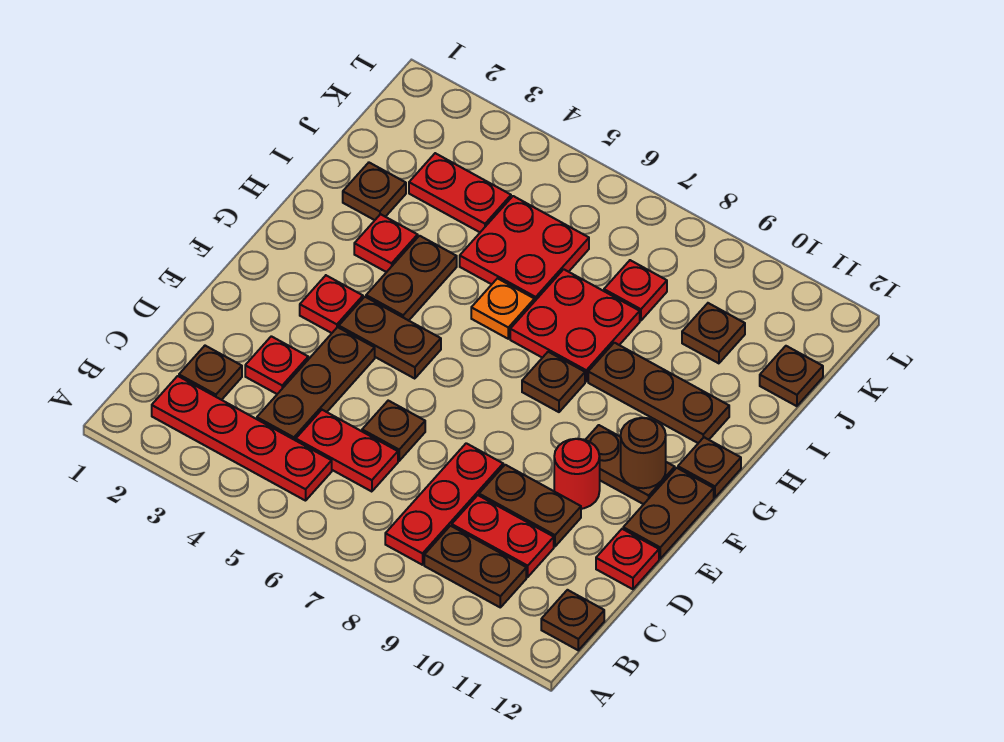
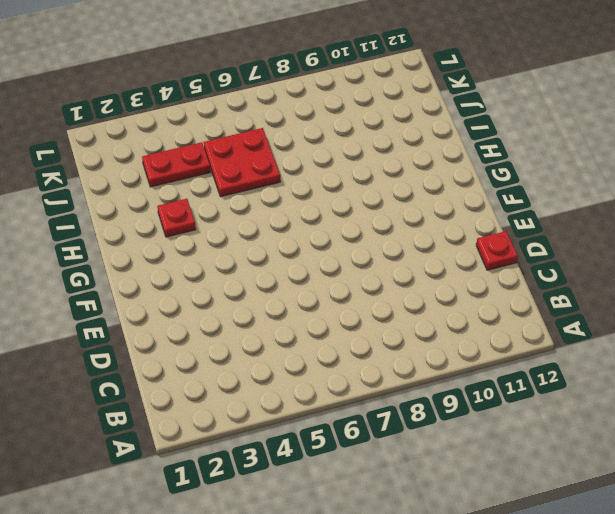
none -> red 1x4 plate [152,376,332,501]
none -> red 1x3 plate [385,443,503,565]
none -> brown 1x2 plate [424,526,526,607]
none -> brown 1x1 plate [541,590,604,650]

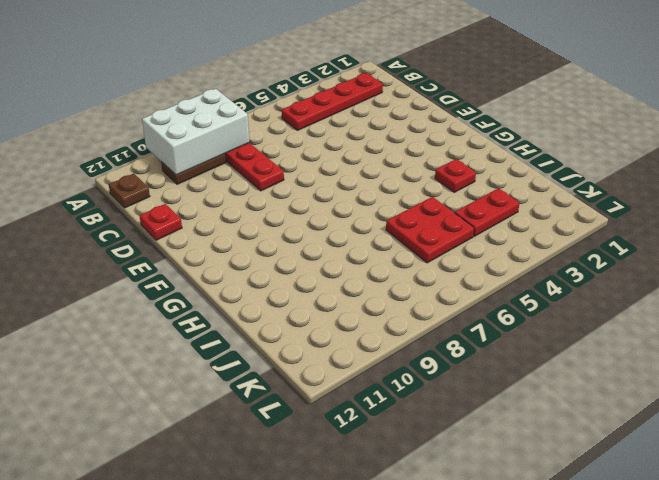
white 2x3 brick [142,89,249,175] -> none
none -> brown 1x1 plate [179,346,242,400]
none -> brown 1x3 plate [257,327,375,441]
none -> red 1x2 plate [296,410,398,492]
none -> red 1x2 plate [452,495,554,577]

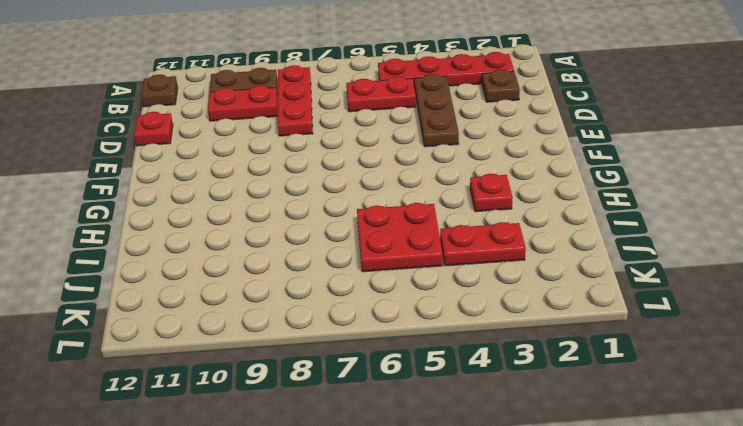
none -> red 1x1 plate [245,336,308,394]
none -> brown 1x1 plate [362,401,425,461]
none -> brown 1x2 plate [479,465,581,546]
none -> red 1x1 round brick [554,439,600,509]

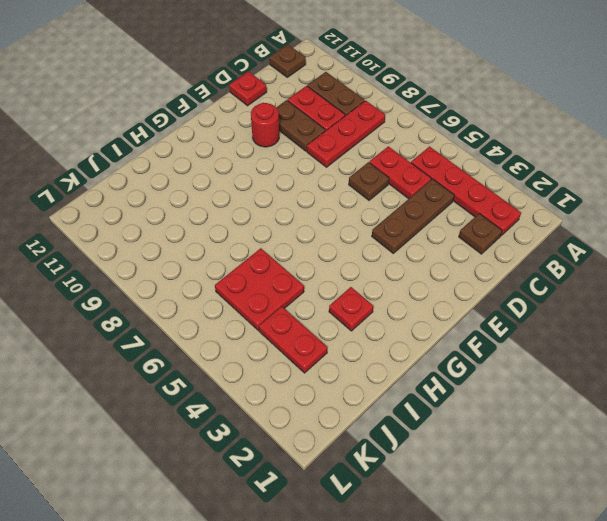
none -> red 1x1 plate [245,336,308,394]
none -> brown 1x2 plate [623,468,714,559]
none -> red 1x1 plate [300,275,363,333]
none -> brown 1x2 plate [339,297,441,379]

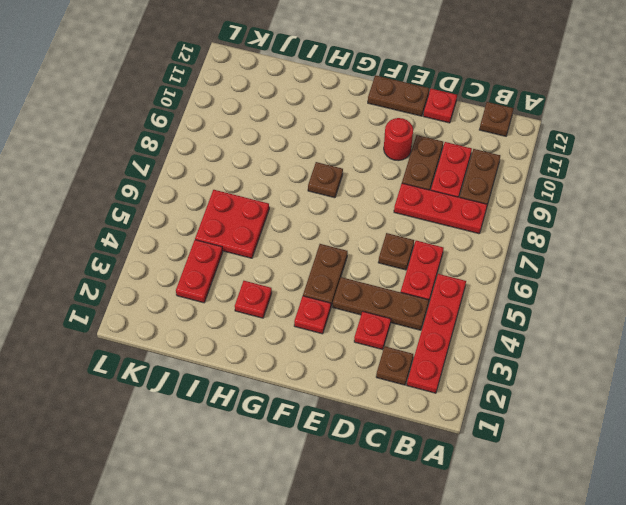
none -> brown 1x2 plate [586,425,675,504]
none -> brown 1x2 plate [366,236,457,321]
none -> brown 1x1 plate [678,437,741,498]
none -> orange 1x1 plate [471,278,534,339]

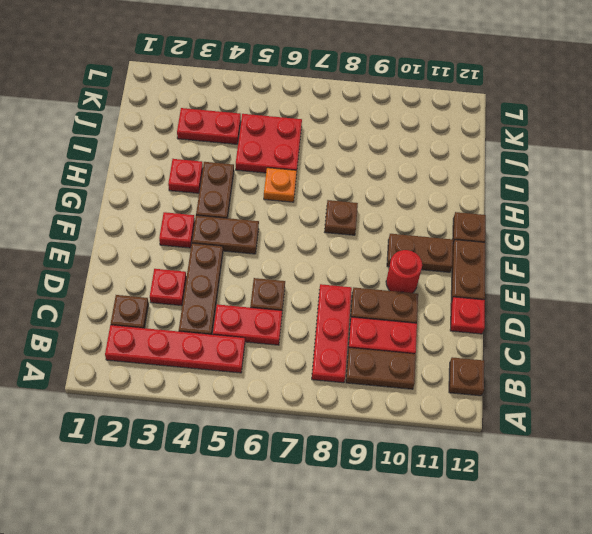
none -> red 2x2 plate [510,269,640,381]
none -> brown 1x3 plate [588,343,729,443]
none -> brown 1x1 plate [343,163,406,220]
none -> red 1x1 plate [604,260,667,321]

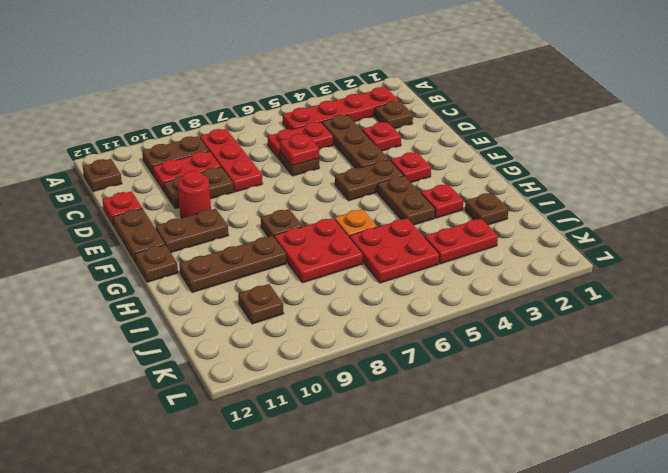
red 1x1 plate [280,134,319,166] -> red 1x1 plate moved to [604,260,667,321]
none -> brown 1x1 plate [760,346,823,406]
none -> brown 1x1 round brick [621,418,666,488]

